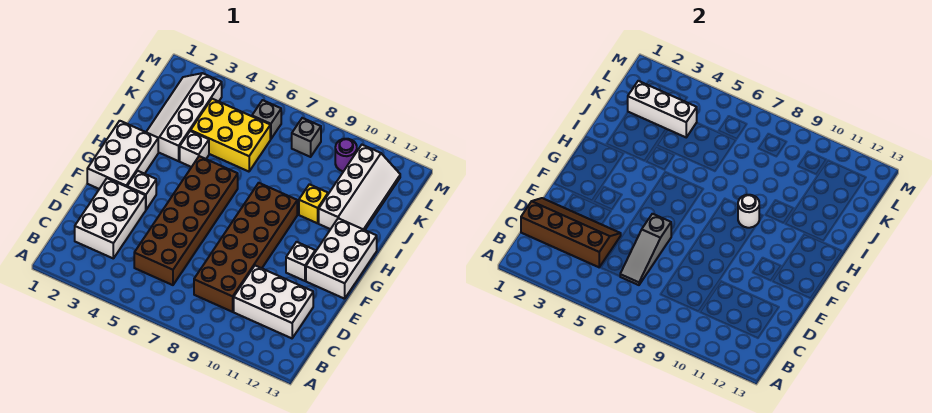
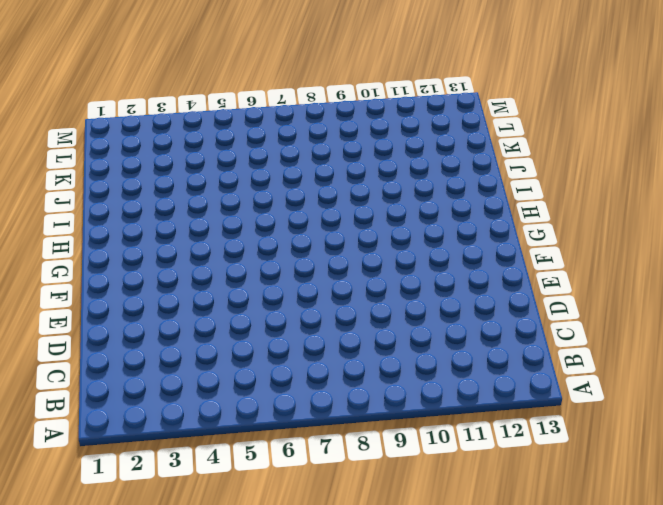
none -> white 2x3 brick [75,178,146,258]
none -> brown 2x6 brick [134,156,238,285]
none -> brown 2x6 brick [194,183,297,312]

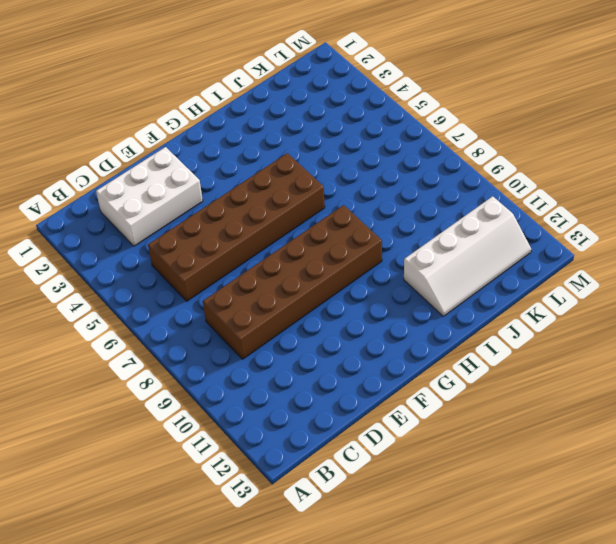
none -> white 2x3 brick [234,266,313,338]
none -> white 2x3 brick [87,121,158,189]
none -> white 1x1 brick [127,171,156,210]

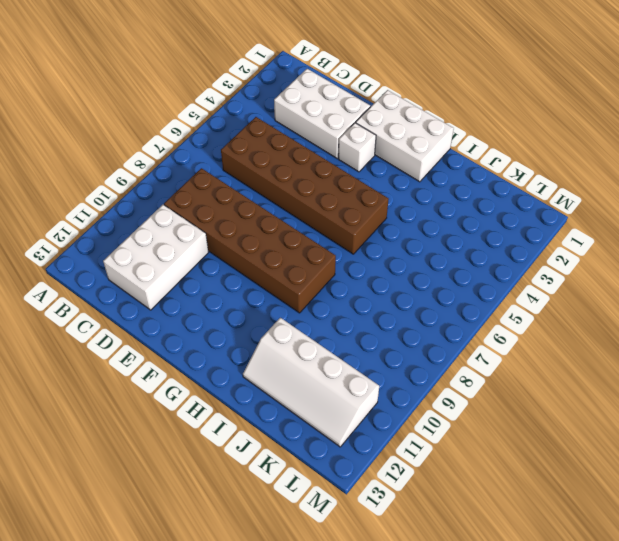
none -> white 1x1 brick [286,242,315,281]
none -> white 2x3 brick [306,218,377,299]
none -> white 2x4 slope [146,73,222,161]

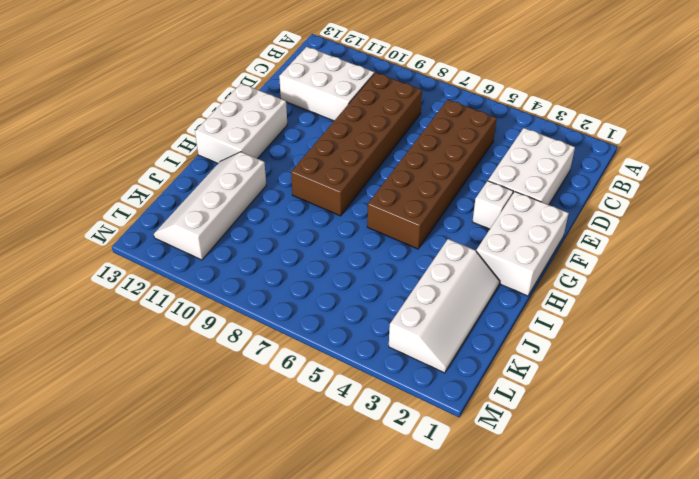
none -> white 1x1 brick [286,242,315,281]
none -> white 1x1 brick [180,131,209,167]
none -> yellow 1x1 brick [299,184,328,223]

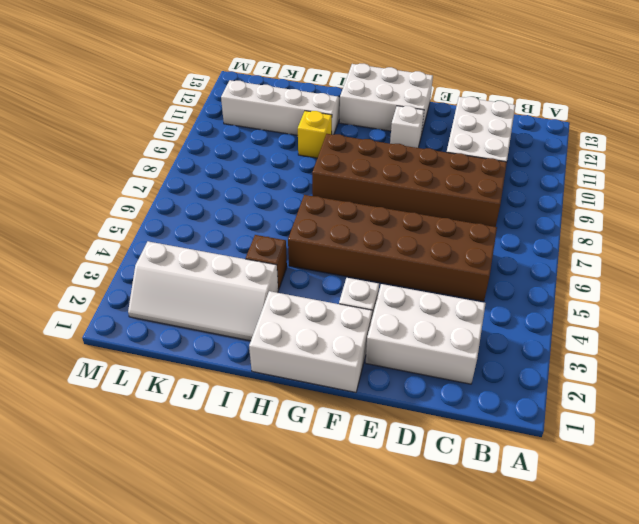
brown 1x1 brick [246,235,287,290] -> white 1x1 brick [180,131,209,167]
none -> yellow 2x3 brick [191,99,270,172]
none -> grey 1x1 brick [252,100,281,139]
none -> grey 1x1 brick [292,118,321,157]

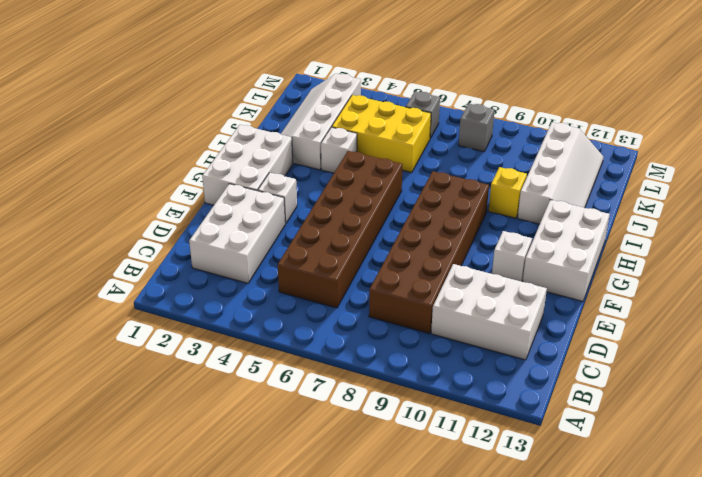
none -> purple 1x1 round brick [335,139,357,171]
none -> brown 2x4 slope [521,198,621,267]
none -> grey 1x3 slope [620,214,671,285]

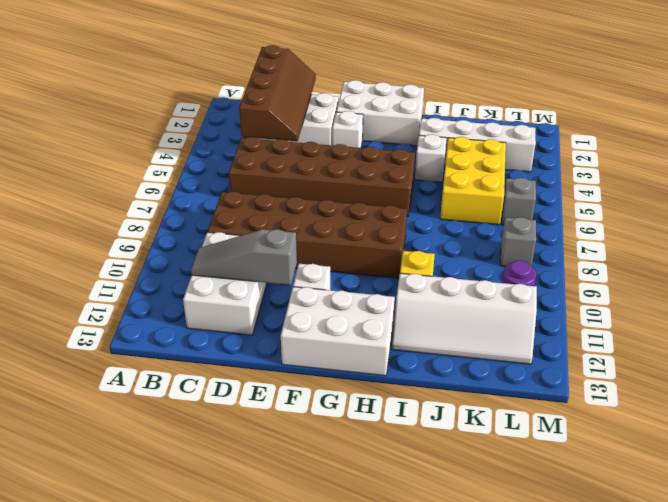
grey 1x3 slope [191,229,297,285] -> grey 1x3 slope moved to [620,214,671,285]
none -> white 1x1 round brick [738,195,759,228]
none -> white 1x3 brick [628,81,697,137]

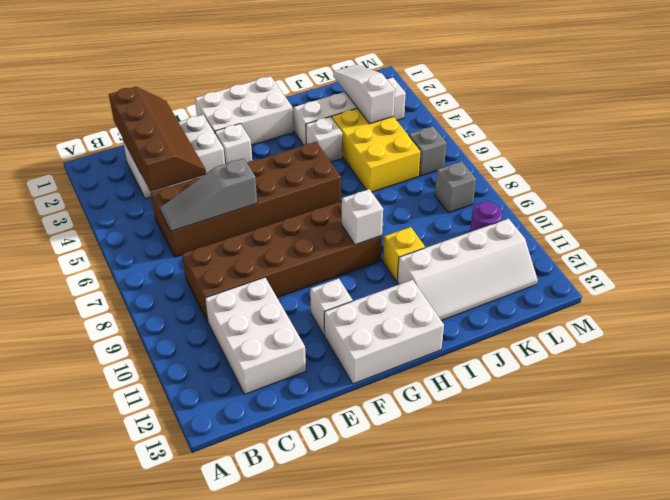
white 1x1 brick [342,189,383,245] -> white 1x1 round brick [738,195,759,228]
white 1x3 slope [333,65,395,124] -> white 1x3 brick [628,81,697,137]

